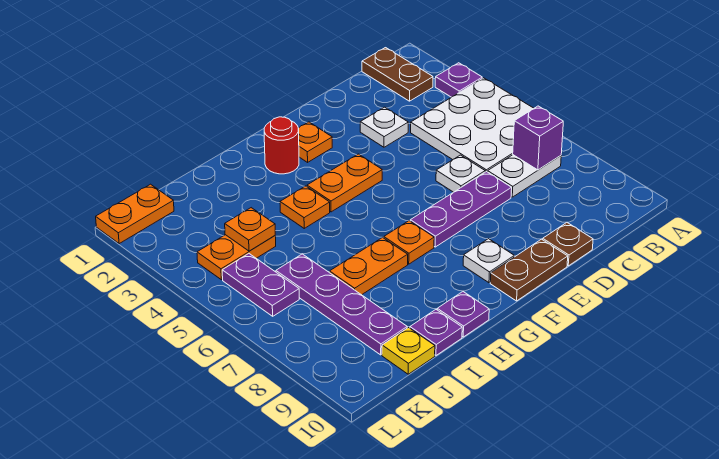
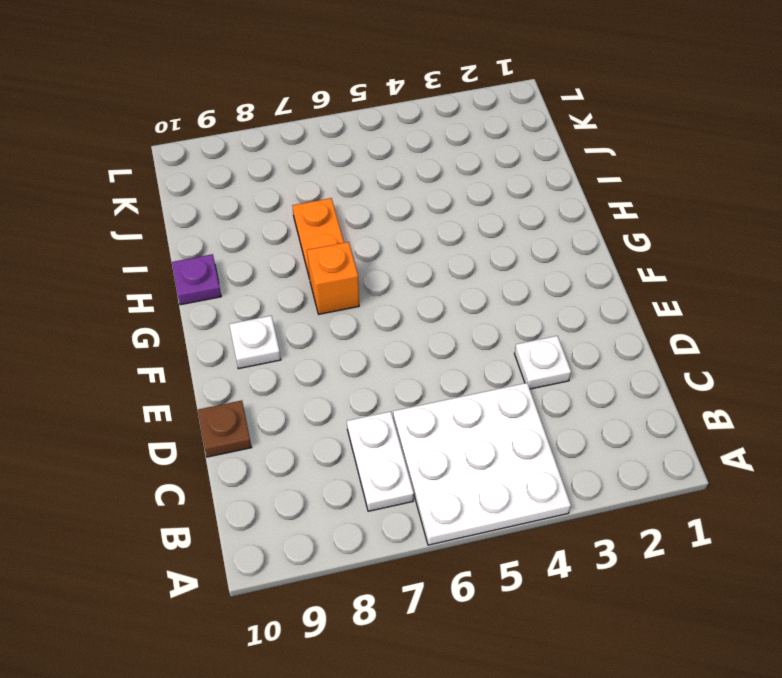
orange 1x1 brick [307,242,359,314] -> orange 1x1 plate [384,221,434,264]
none -> purple 1x1 plate [435,63,482,97]
none -> brown 1x2 plate [362,48,433,101]
none -> white 1x1 plate [436,155,485,192]

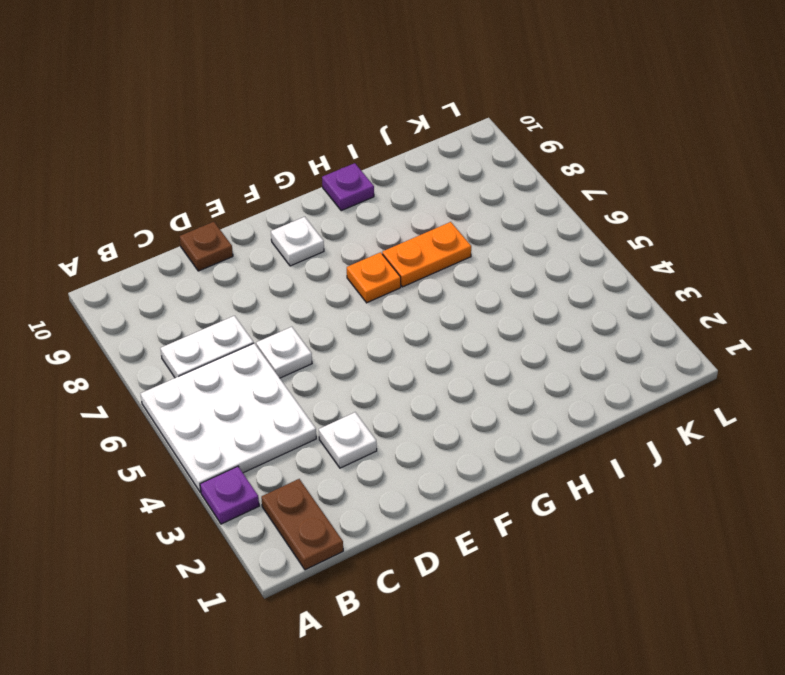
none -> purple 1x3 plate [410,171,512,247]
none -> brown 1x2 plate [490,239,568,301]
none -> orange 1x1 plate [298,122,332,162]

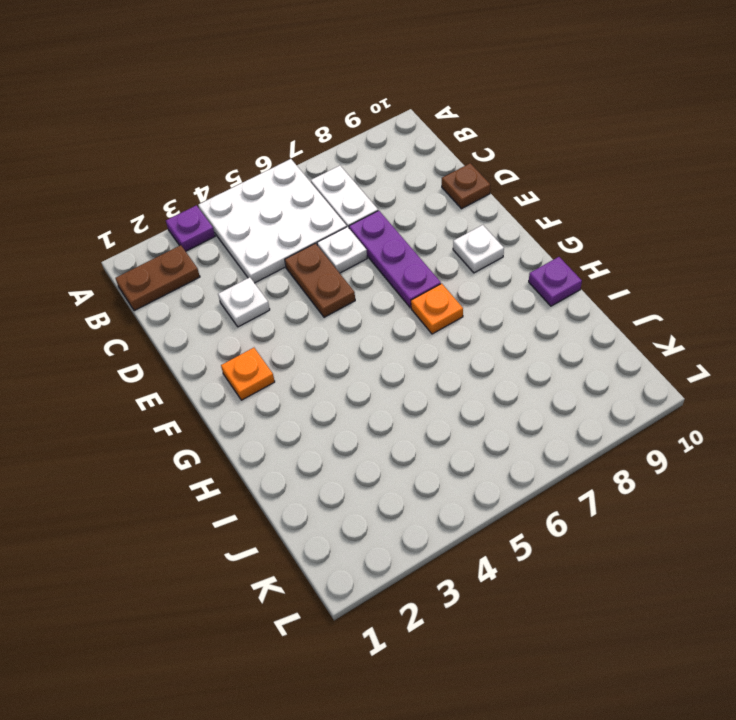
brown 1x2 plate [285,243,355,317] -> brown 1x2 plate moved to [490,239,568,301]
none -> orange 1x2 plate [307,154,382,212]
none -> red 1x1 round brick [264,117,299,174]
none -> orange 1x1 plate [280,186,330,228]

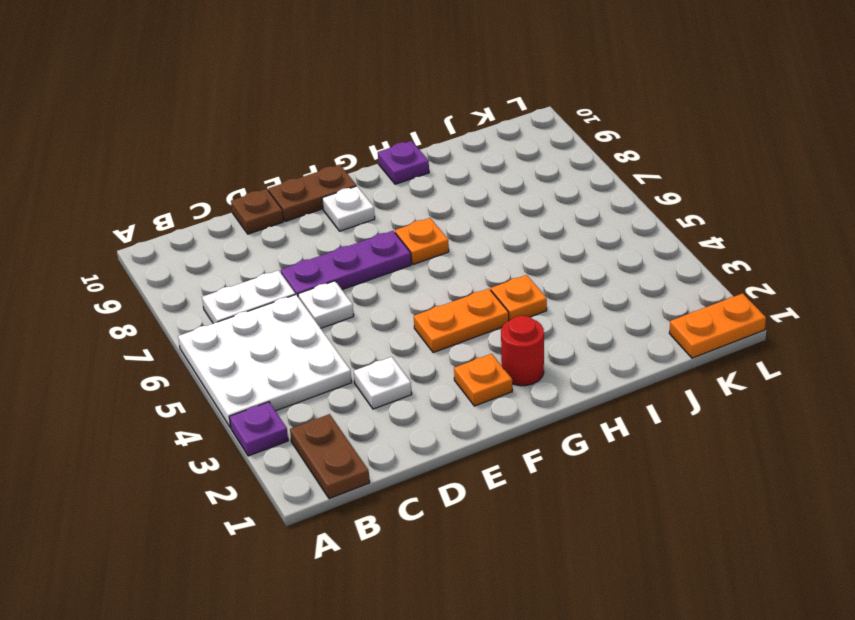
none -> orange 1x2 plate [330,237,408,295]
none -> purple 1x1 plate [410,310,462,355]
none -> orange 1x2 plate [197,235,276,280]

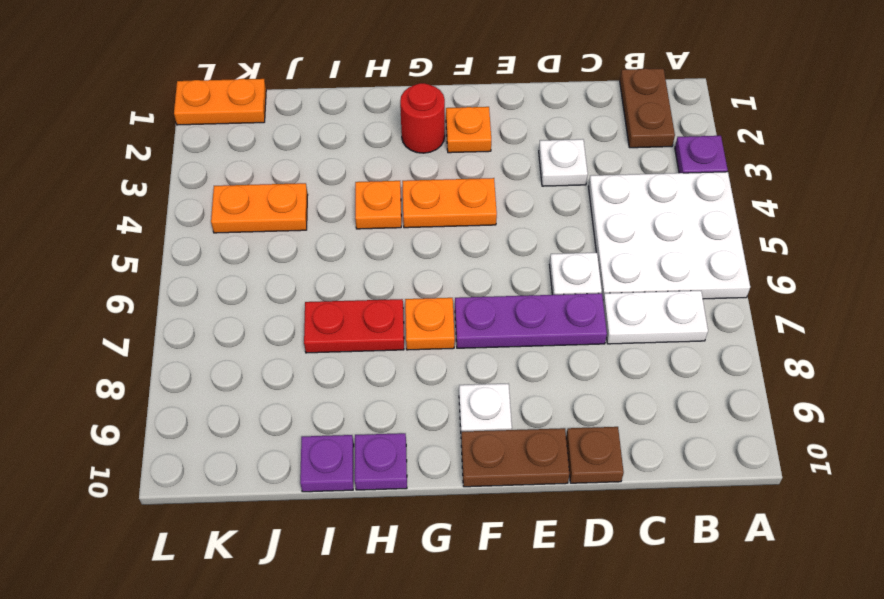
red 1x2 plate [304,299,404,353] -> orange 1x2 plate [330,237,408,295]
none -> purple 1x4 plate [276,254,407,355]
none -> yellow 1x1 plate [382,328,435,374]
none -> purple 1x2 plate [222,254,299,316]

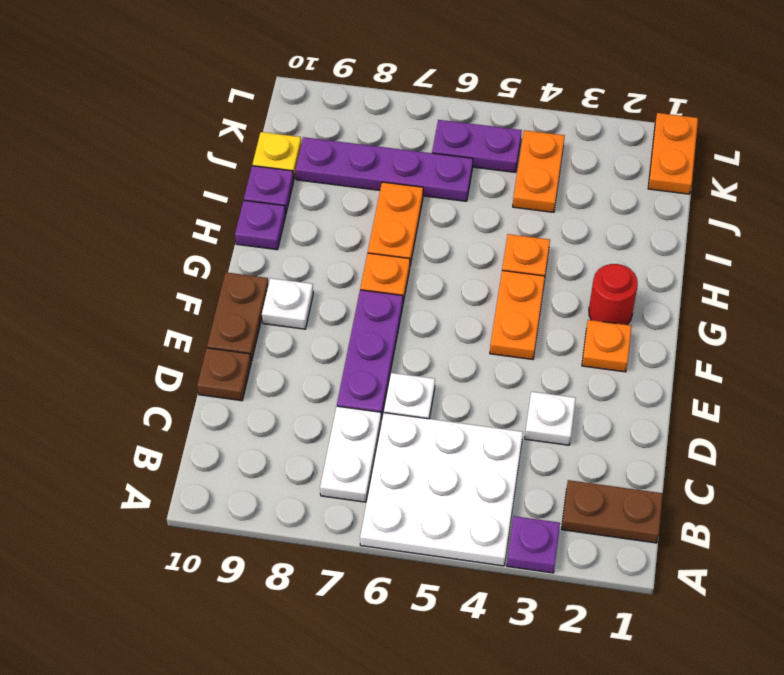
none -> purple 1x1 brick [513,106,563,170]
none -> orange 1x1 plate [225,208,275,251]

